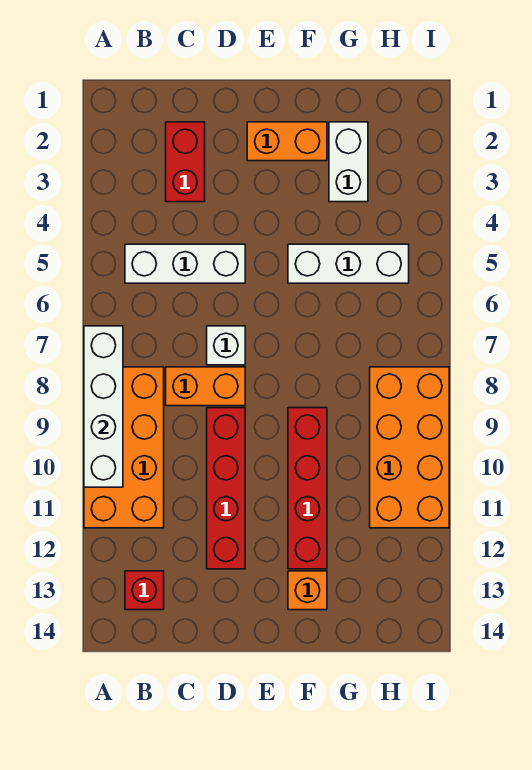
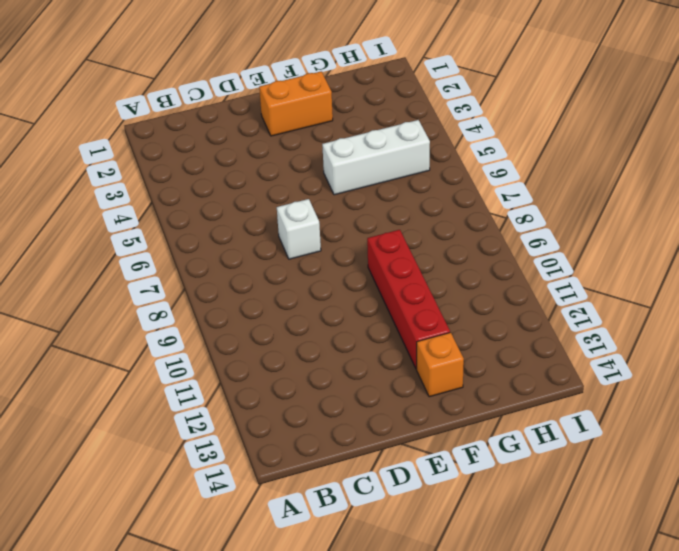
none -> orange 2x4 brick [84,367,164,528]
none -> white 1x3 brick [125,244,245,283]
none -> red 1x1 brick [125,571,164,610]

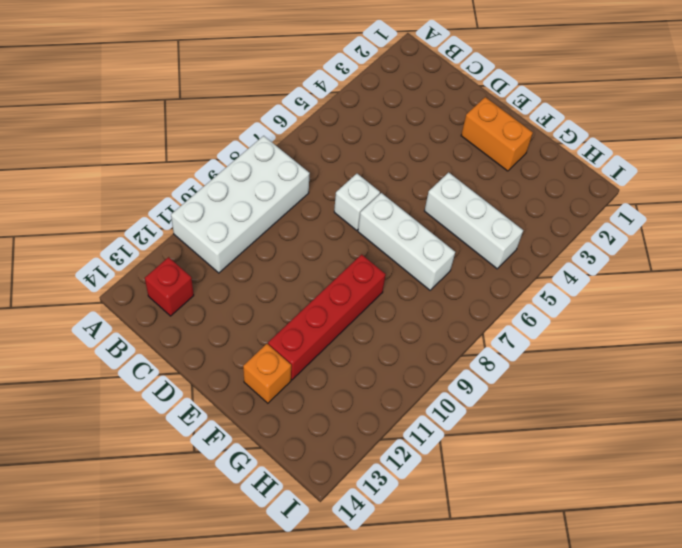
white 2x4 brick [171,136,310,273] -> orange 2x4 brick [84,367,164,528]
white 1x3 brick [358,193,455,290] -> white 1x3 brick moved to [125,244,245,283]
none -> red 1x2 brick [166,122,205,202]
none -> orange 1x2 brick [166,367,245,406]
none -> red 1x4 brick [207,408,245,569]

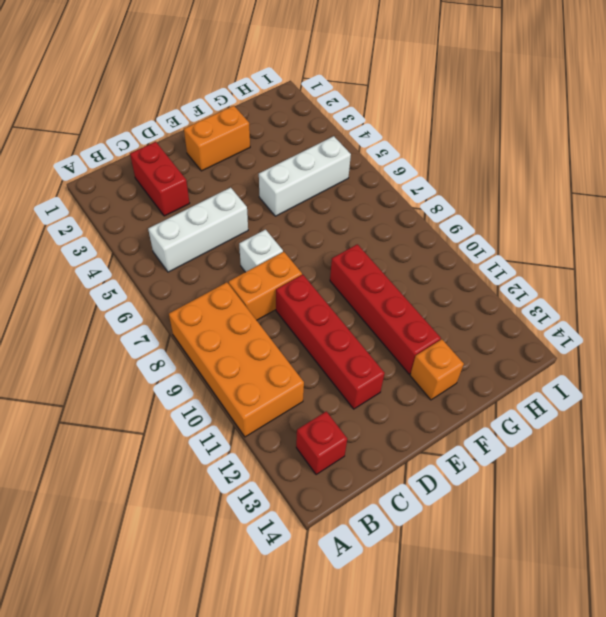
none -> white 1x2 brick [329,122,368,202]
none -> orange 2x4 brick [370,367,449,528]
none -> white 1x4 brick [84,326,123,487]

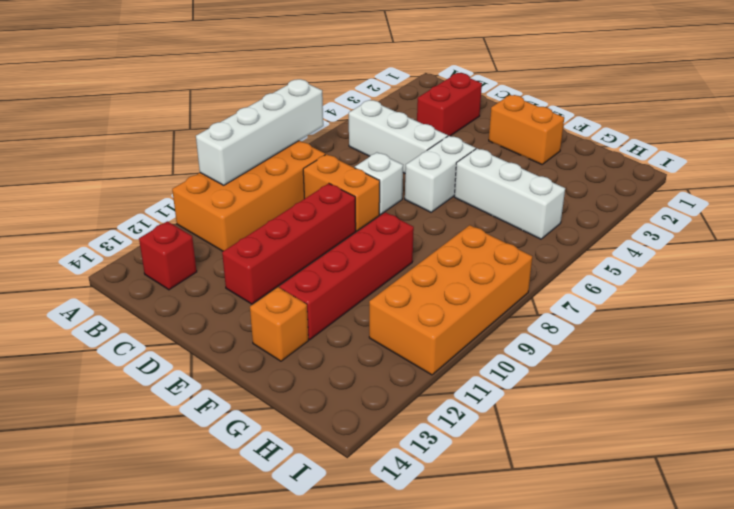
white 1x2 brick [405,136,476,212] -> white 1x2 brick moved to [329,122,368,202]

